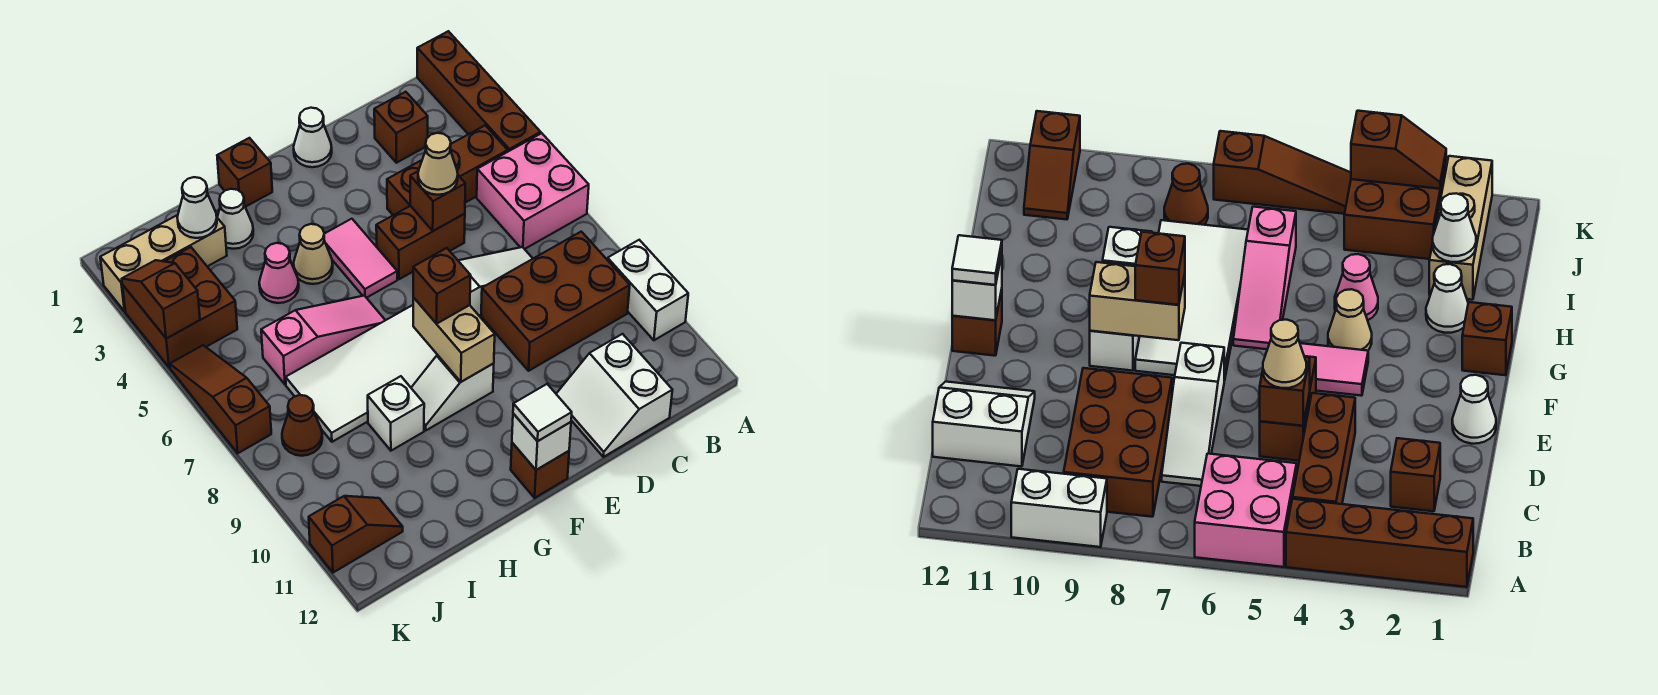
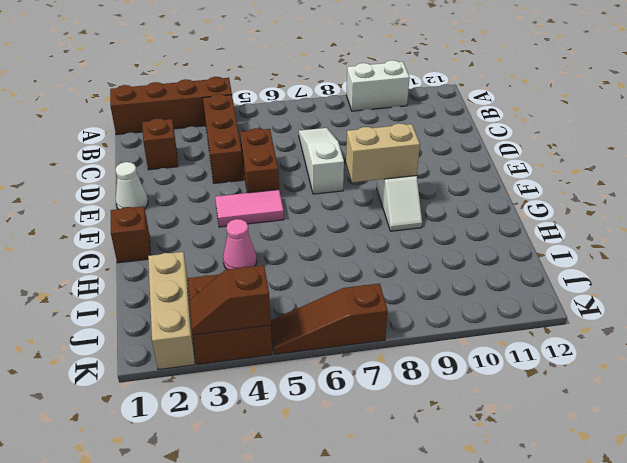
none -> pink 2x2 brick [477,133,589,249]
none -> brown 2x3 brick [481,232,630,371]
none -> white 2x2 slope [556,334,672,457]
none -> white 2x4 tile [286,305,437,442]

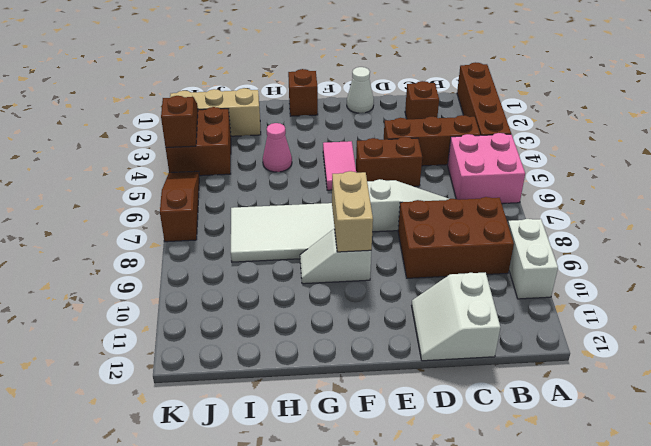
none -> brown 1x1 brick [511,443,569,498]
none -> tan 1x1 cone [294,224,333,284]
none -> pink 1x3 slope [261,296,385,384]
none -> white 1x1 cone [217,189,253,249]

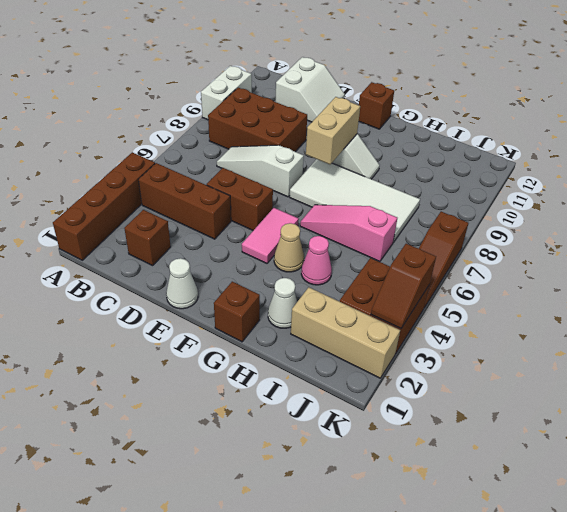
none -> pink 2x2 brick [477,133,589,249]
none -> white 1x1 brick [368,376,424,451]
none -> brown 1x1 cone [282,395,322,456]
none -> brown 1x2 slope [309,496,403,573]

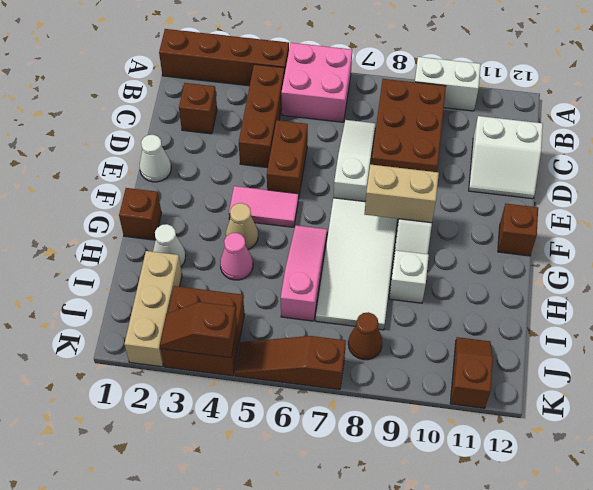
none -> brown 1x1 brick [410,171,465,231]
none -> white 1x1 brick [512,414,571,470]
none -> white 1x1 cone [177,177,217,238]
none -> tan 1x1 cone [418,133,458,195]

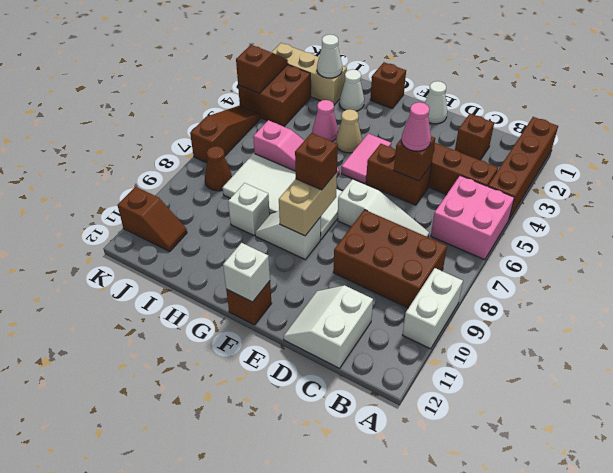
pink 1x1 cone [402,102,431,151] -> tan 1x1 cone [418,133,458,195]
none -> white 1x1 tile [513,384,572,441]

